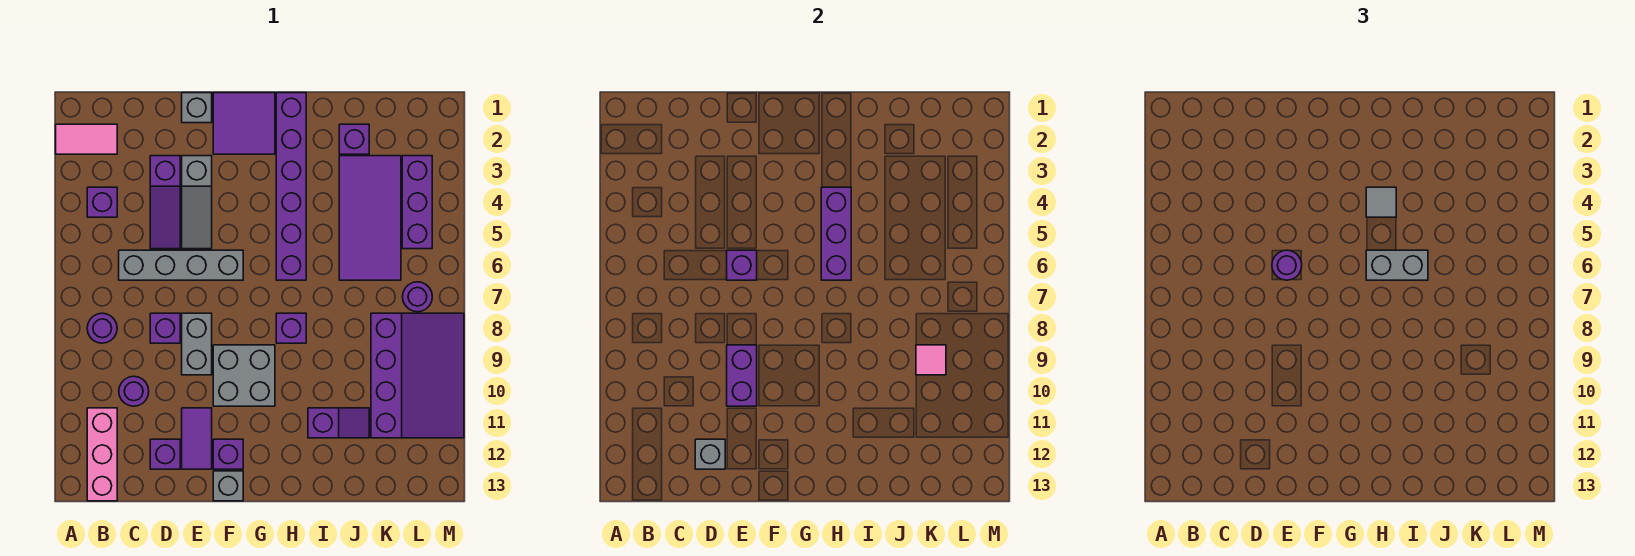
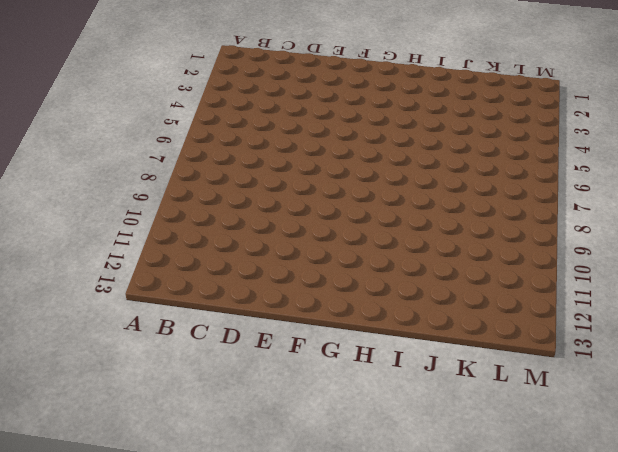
none -> pink 1x2 tile [56,124,117,154]
none -> purple 1x1 brick [87,187,117,217]
none -> purple 1x1 round brick [87,313,117,343]
none -> pink 1x3 brick [87,408,117,501]

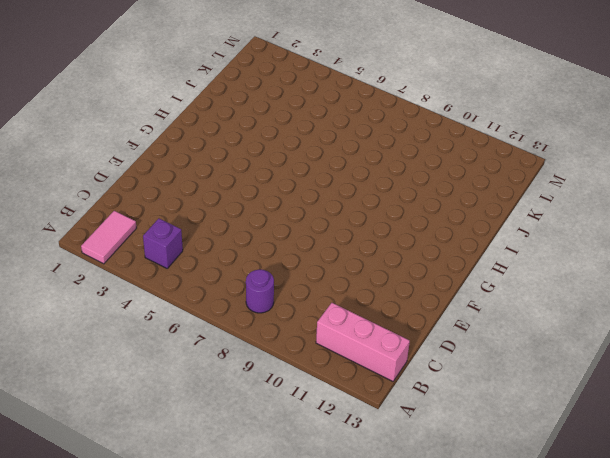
none -> grey 1x4 brick [119,250,243,280]
none -> purple 1x1 round brick [119,376,149,406]
none -> purple 1x3 slope [150,156,180,249]
none -> purple 1x1 brick [150,313,180,343]

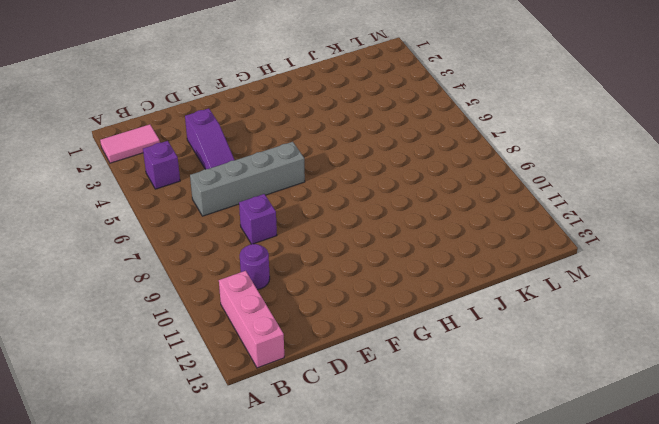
none -> purple 1x1 round brick [87,313,117,343]
none -> purple 1x1 brick [150,439,180,469]
none -> grey 1x1 brick [182,93,212,123]
none -> grey 1x3 slope [182,156,212,249]

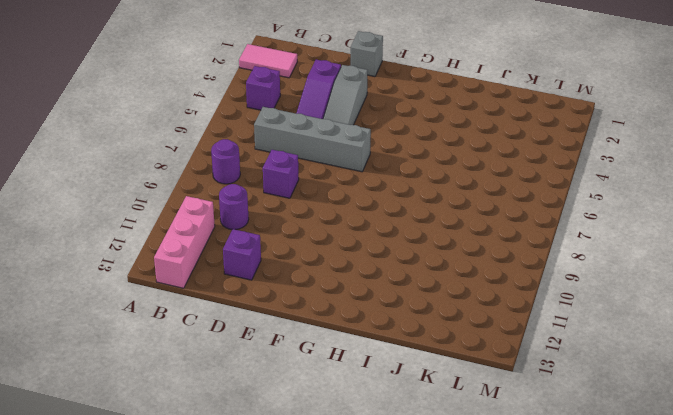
none -> grey 1x2 brick [182,313,212,375]
none -> purple 1x2 tile [182,408,212,469]
none -> purple 2x2 tile [213,93,275,154]
none -> grey 2x2 brick [213,345,275,406]

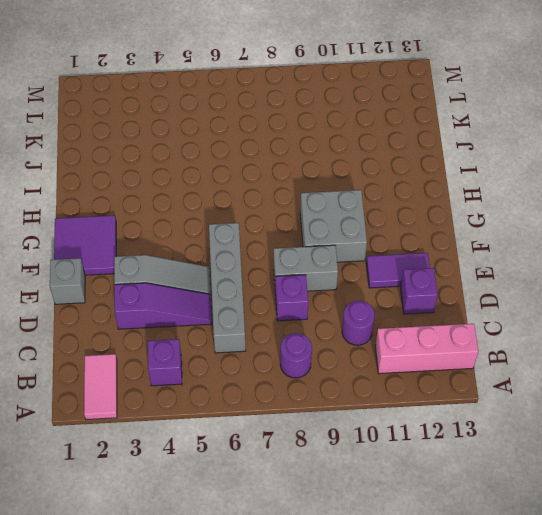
none -> purple 1x1 brick [213,439,243,469]
none -> grey 1x1 brick [213,471,243,501]
none -> purple 1x6 brick [276,93,306,280]
none -> purple 1x1 brick [276,313,306,343]

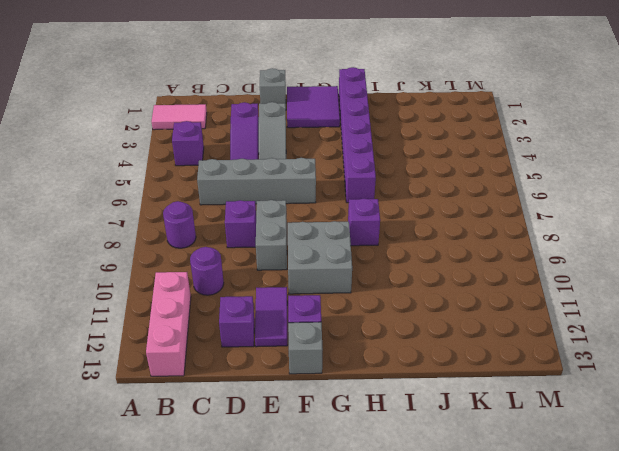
none -> purple 1x2 slope [308,408,369,438]
none -> purple 1x1 brick [339,124,369,154]
none -> purple 2x4 tile [339,156,401,280]
none -> purple 3x4 slope [371,313,464,438]

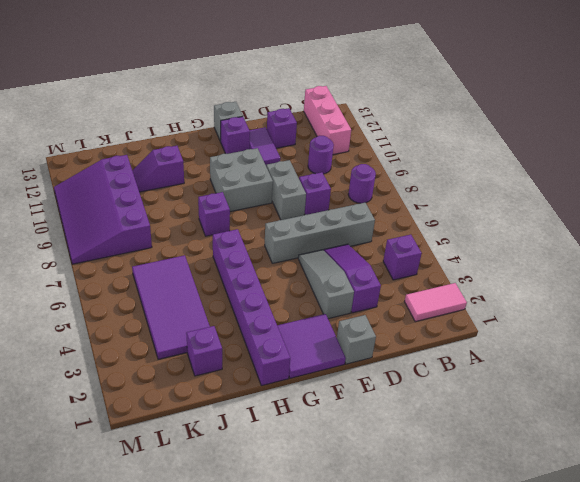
none -> purple 1x3 brick [402,156,432,249]
none -> purple 1x1 round brick [403,282,432,312]
none -> grey 1x1 brick [695,439,725,469]
none -> purple 1x1 brick [727,250,757,280]

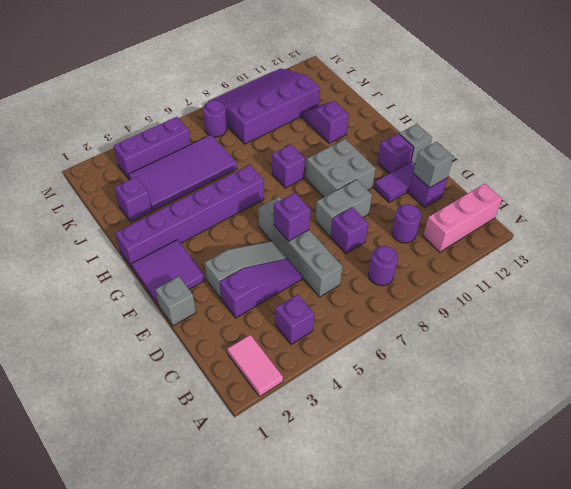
none -> purple 1x2 brick [727,345,757,406]
none -> purple 1x3 brick [821,187,851,280]
none -> pink 1x1 tile [916,345,946,375]
none -> purple 1x1 round brick [1272,250,1302,280]

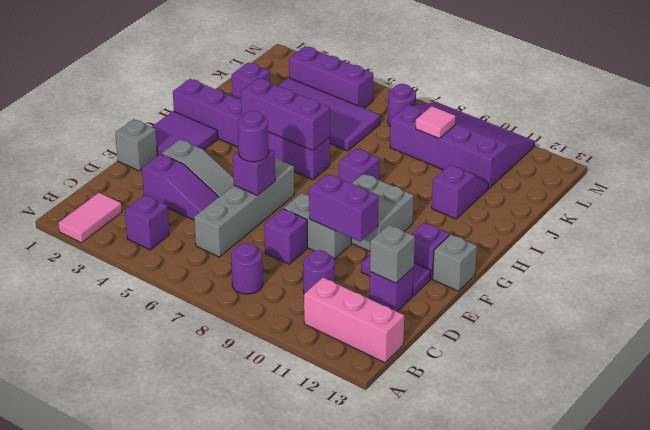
none -> grey 1x1 tile [1366,187,1396,217]
none -> grey 1x2 brick [1366,250,1428,280]

